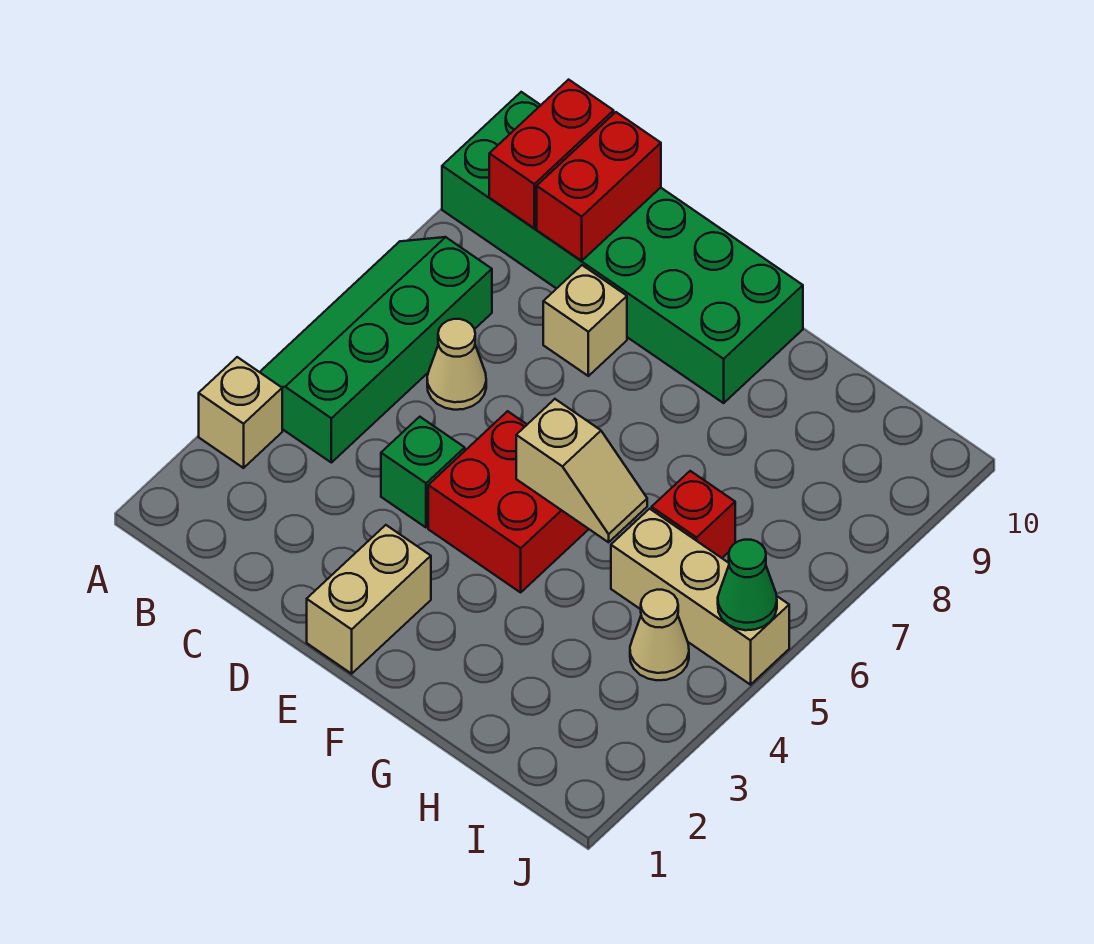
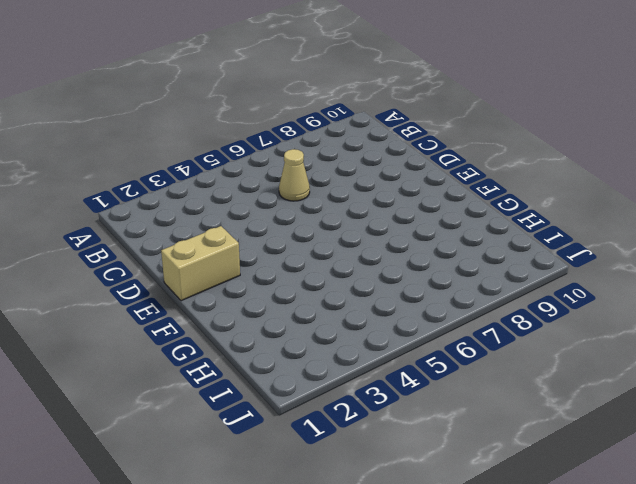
none -> tan 1x1 brick [199,357,282,468]
none -> green 2x4 slope [260,237,492,463]
none -> green 2x6 brick [442,92,803,403]

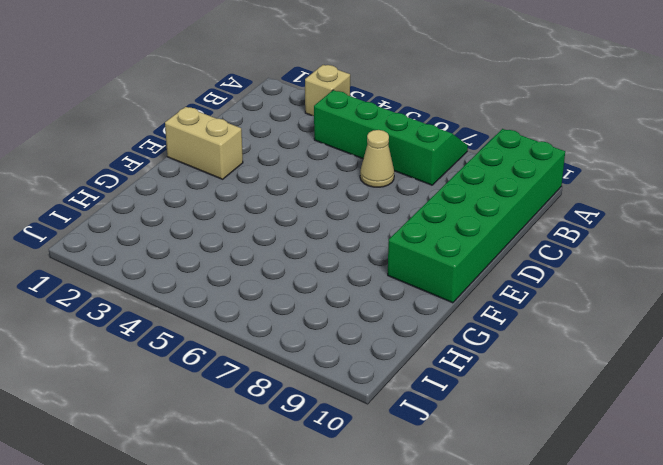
none -> green 1x1 brick [381,417,465,527]
none -> tan 1x1 brick [543,265,627,376]
none -> red 2x2 brick [428,411,589,592]

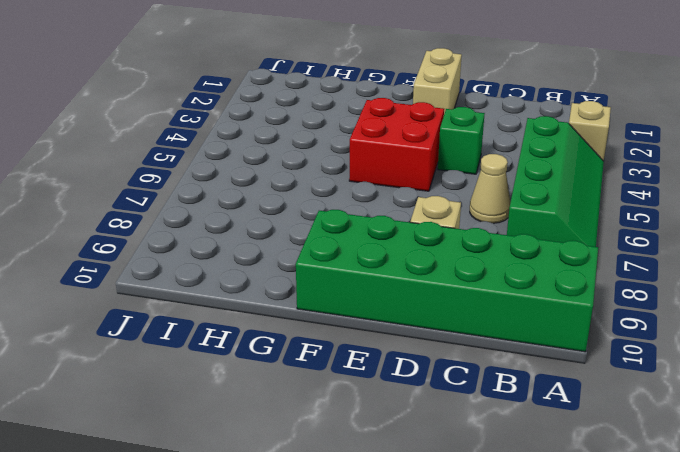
none -> tan 1x3 brick [611,509,789,685]
none -> red 1x1 brick [652,471,735,558]
none -> tan 1x1 cone [630,590,689,680]

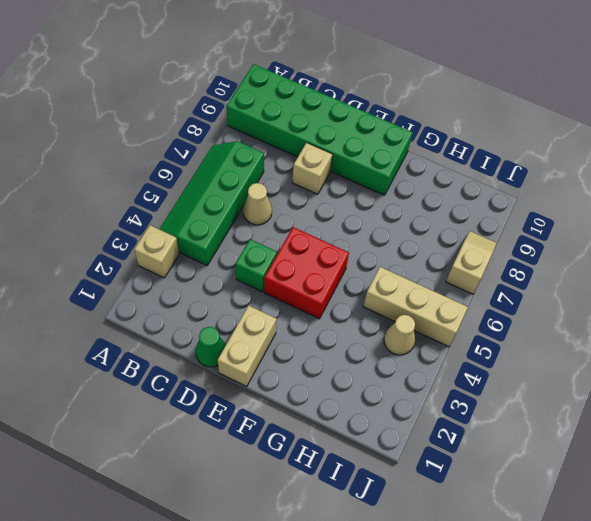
green 1x1 cone [196,327,226,367] -> green 1x1 cone moved to [718,540,777,630]
tan 1x2 slope [446,231,497,294] -> tan 1x2 slope turned to [516,399,647,542]
none -> red 1x1 brick [652,471,735,558]
none -> red 1x2 brick [489,80,614,228]
none -> red 1x2 brick [537,112,661,261]

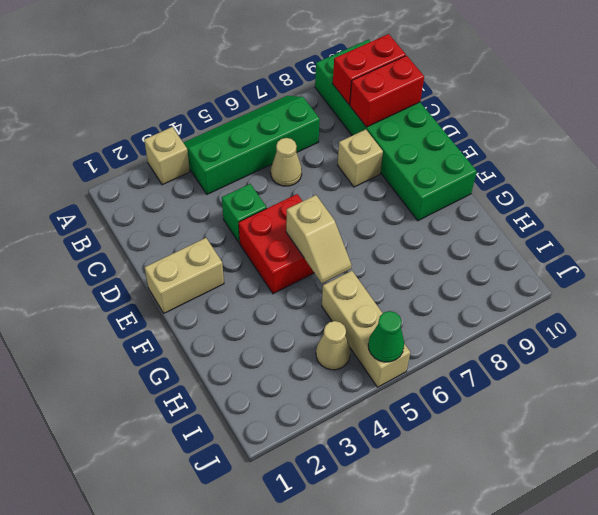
none -> red 1x1 brick [652,471,735,558]

